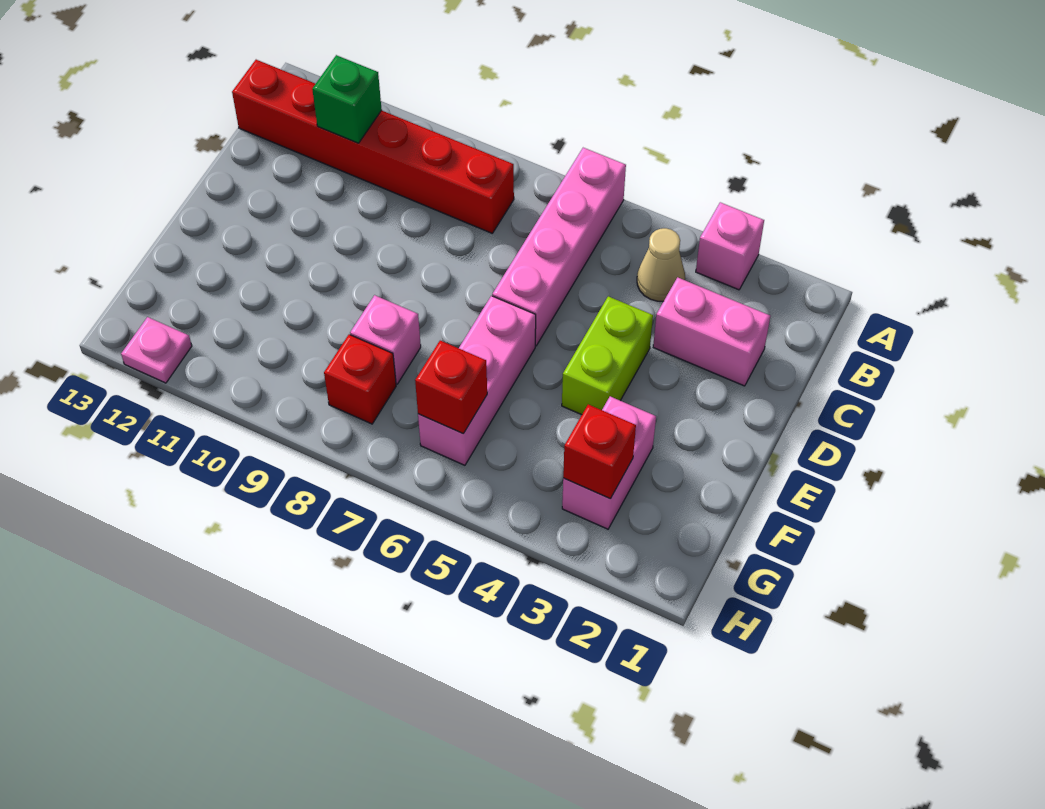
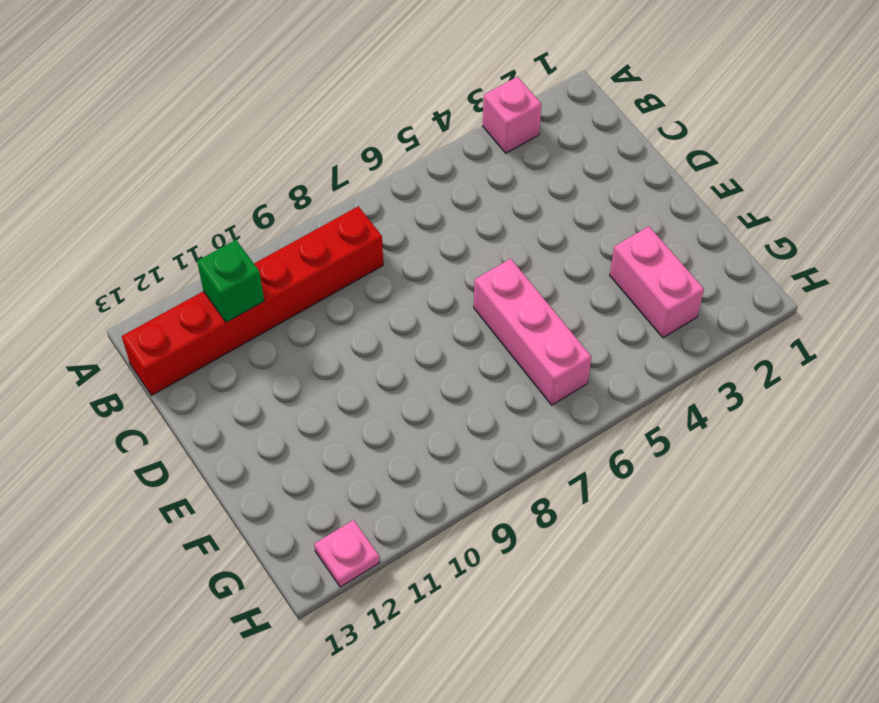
none -> pink 1x4 brick [492,148,626,346]
none -> tan 1x1 cone [637,228,685,301]
none -> pink 1x2 brick [653,277,770,386]

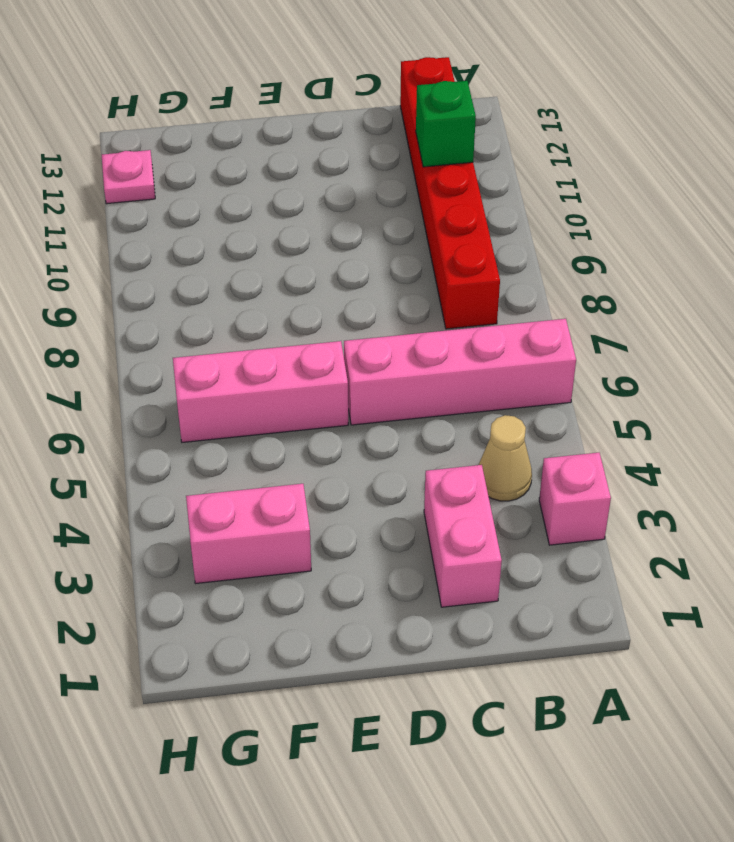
none -> lime 1x2 brick [562,296,653,415]
none -> pink 1x1 brick [350,295,421,384]
none -> red 1x1 brick [324,335,396,424]

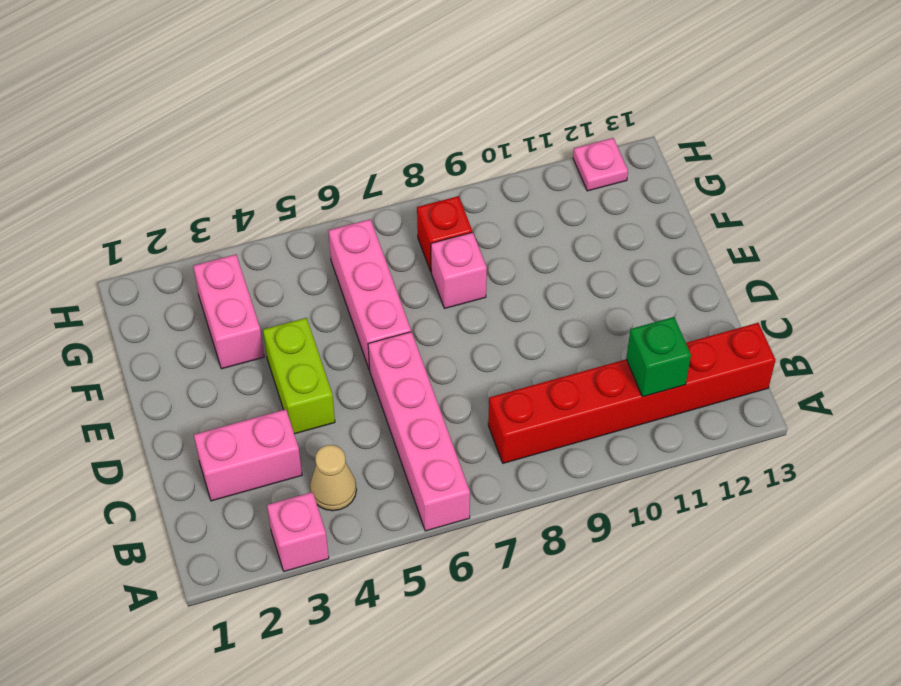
none -> red 1x1 brick [563,404,636,499]
none -> red 1x1 brick [415,341,487,433]

